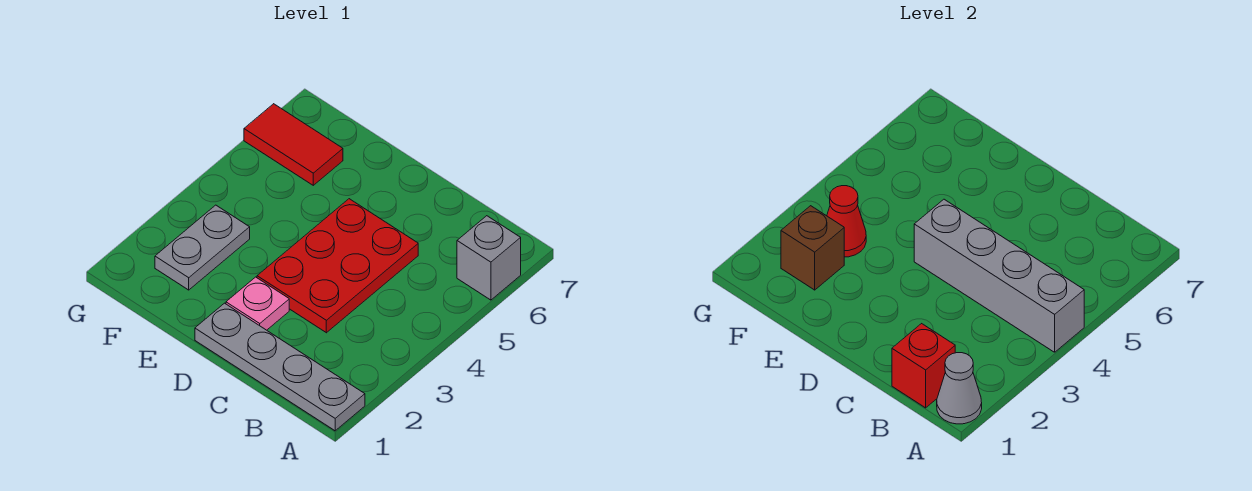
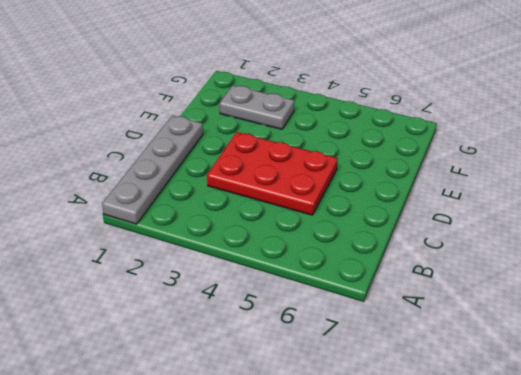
none -> grey 1x1 brick [457,216,521,300]
none -> pink 1x1 plate [226,277,289,330]

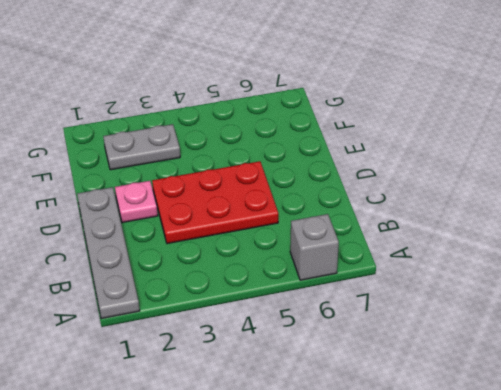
none -> red 1x2 tile [244,104,343,185]
none -> grey 1x1 cone [937,353,982,424]

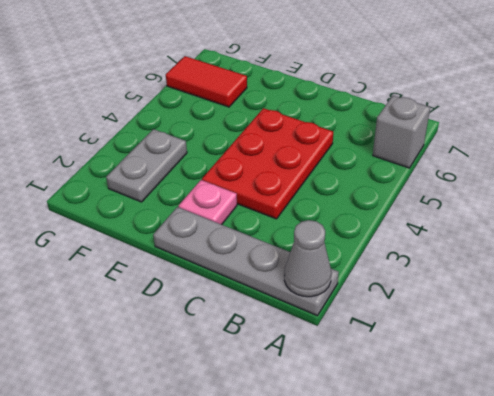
none -> grey 1x4 brick [914,199,1084,352]
none -> red 1x1 brick [892,324,955,408]

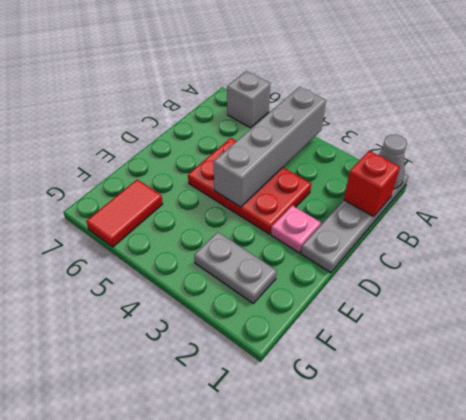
none -> brown 1x1 brick [781,206,844,290]
none -> red 1x1 cone [827,186,866,257]

